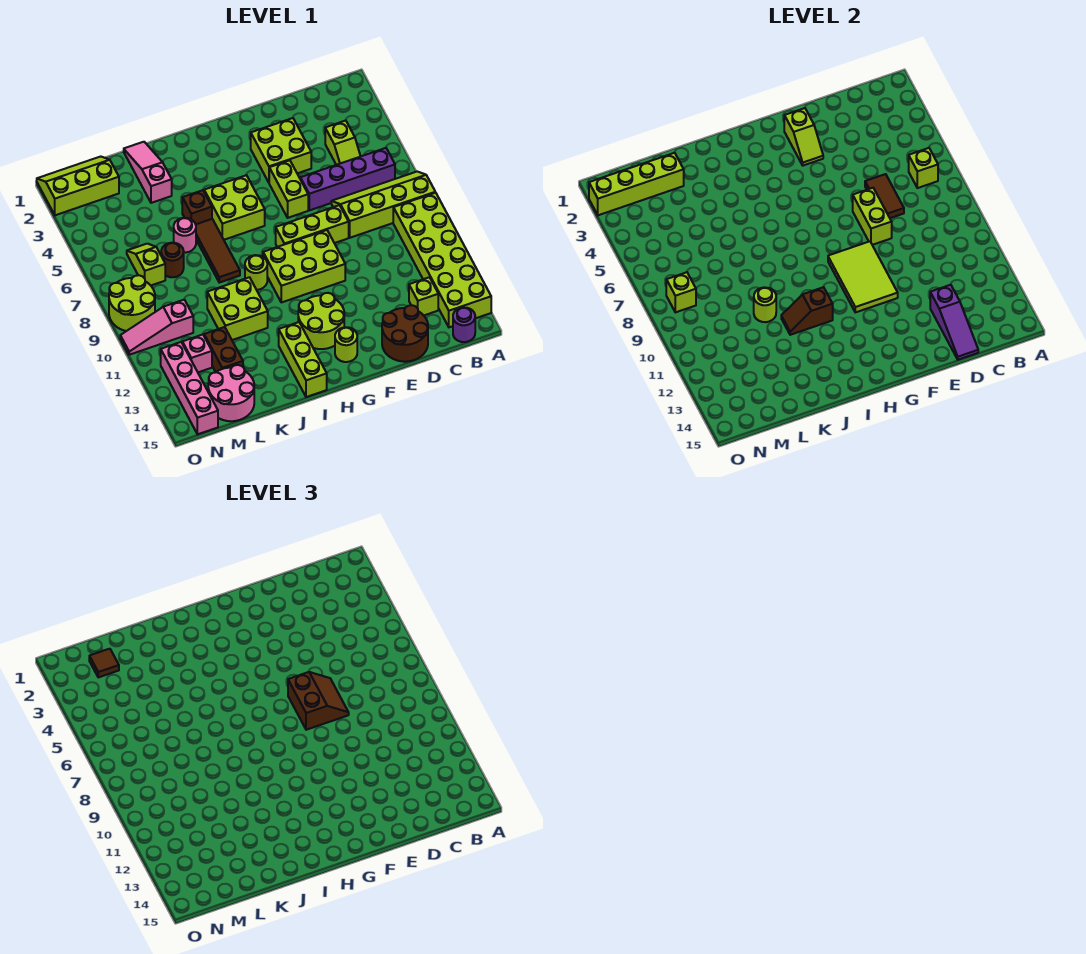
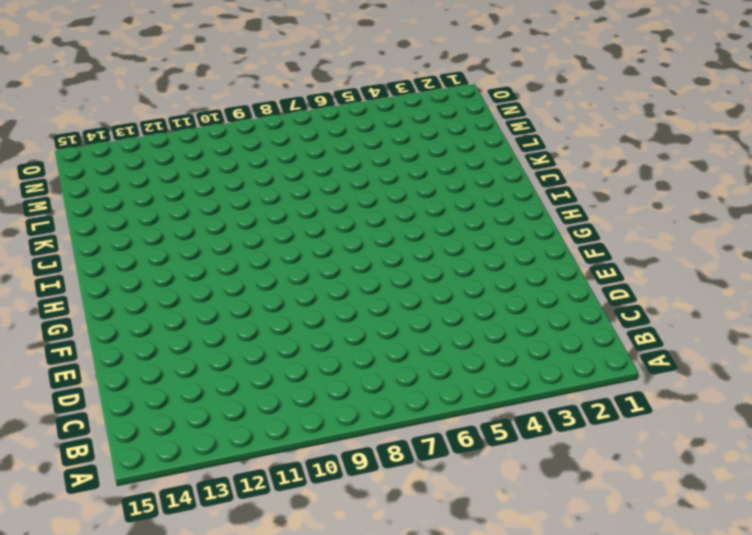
none -> lime 2x4 slope [331,172,435,238]
none -> lime 2x6 brick [393,193,491,327]
none -> purple 1x4 brick [300,148,395,210]
none -> purple 1x1 round brick [453,307,475,342]

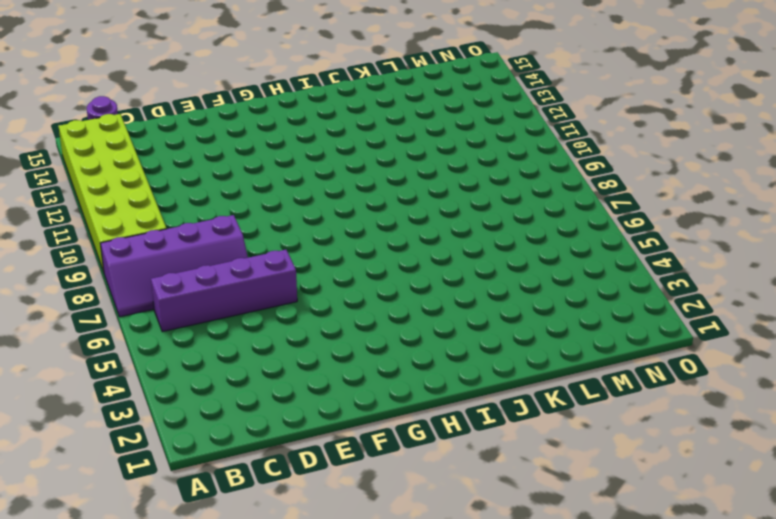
purple 2x4 slope [100,215,248,317] -> lime 2x4 slope [331,172,435,238]
none -> lime 1x2 slope [325,120,361,165]
none -> lime 1x1 brick [409,277,438,315]
none -> brown 2x2 round brick [382,305,428,362]
none -> lime 2x2 brick [251,118,311,182]

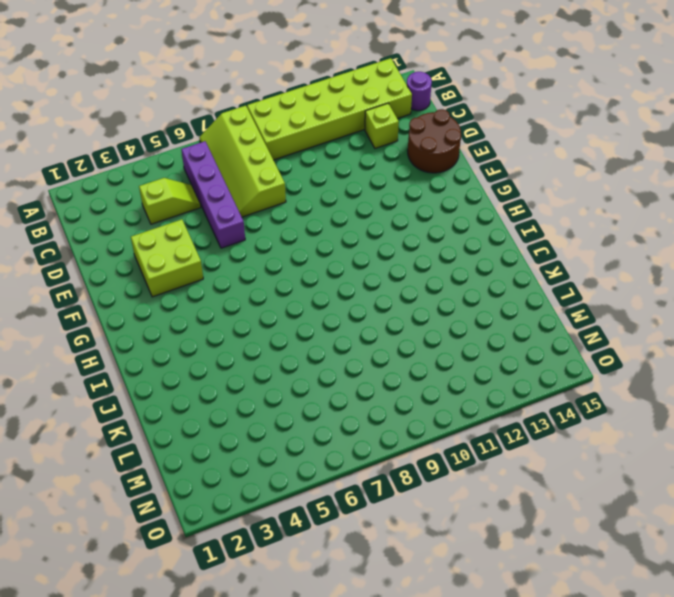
none -> lime 1x3 brick [276,205,349,247]
none -> lime 1x2 brick [269,160,308,218]
none -> lime 2x3 brick [263,230,345,302]
none -> lime 2x2 round brick [298,293,344,349]

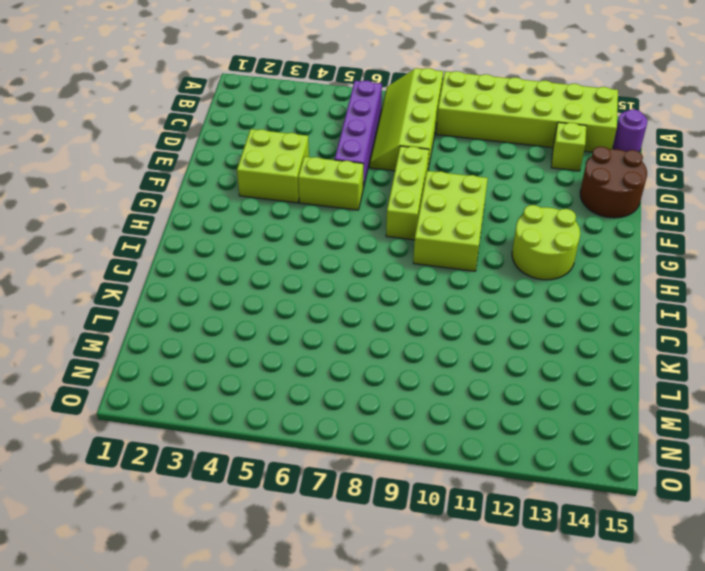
none -> lime 1x2 slope [325,120,361,165]
none -> lime 1x1 round brick [335,327,357,362]
none -> lime 2x2 brick [204,175,265,240]
none -> lime 1x1 round brick [245,255,267,290]

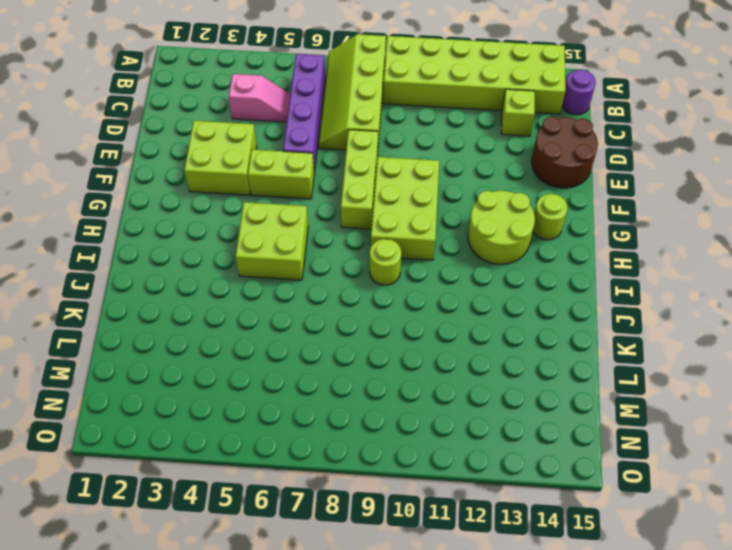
pink 1x2 slope [229,74,290,122] -> lime 1x2 slope [325,120,361,165]
none -> lime 1x3 brick [279,322,327,397]
none -> brown 1x1 brick [182,190,212,224]
none -> brown 1x3 tile [196,219,240,283]
none -> lime 2x2 brick [207,277,268,340]

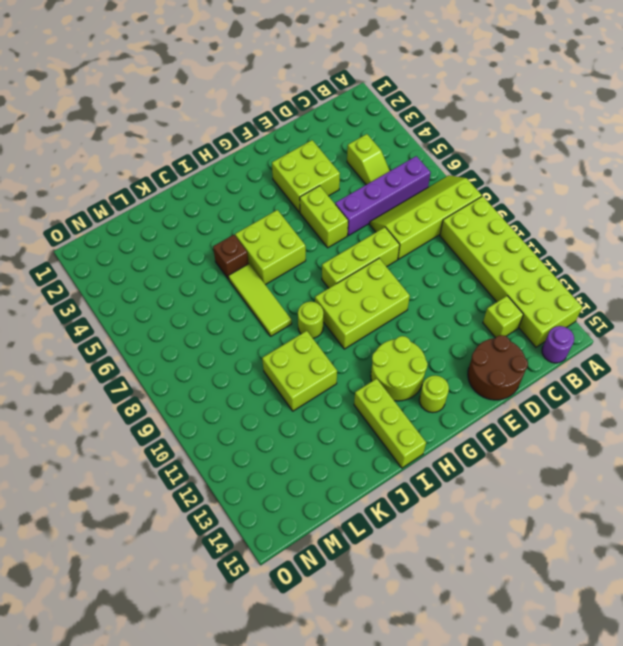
lime 1x3 tile [229,264,292,336] -> brown 1x3 tile [196,219,240,283]
none -> pink 1x3 slope [124,142,172,203]
none -> pink 1x1 round brick [174,218,196,252]
none -> brown 1x1 round brick [161,243,184,277]
none -> brown 1x2 brick [204,327,243,372]

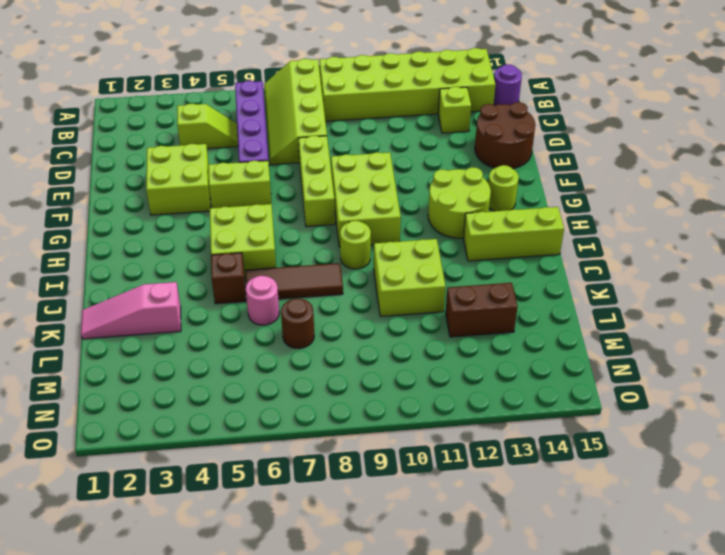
none -> pink 2x2 round brick [208,365,254,421]
none -> lime 2x3 slope [37,157,119,215]
none -> lime 1x2 slope [127,244,165,285]
none -> pink 1x3 slope [120,300,193,355]

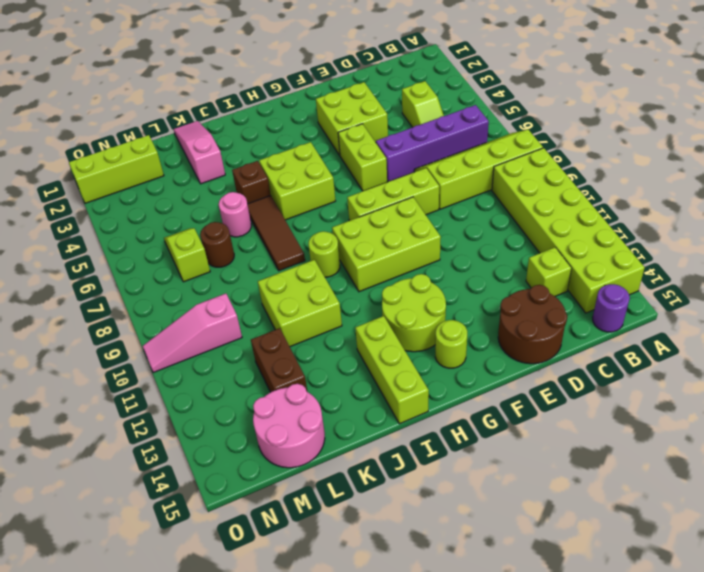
none -> pink 1x1 brick [182,335,212,372]
none -> lime 2x2 round brick [109,275,155,331]
none -> pink 1x4 brick [161,342,218,434]
none -> lime 1x1 brick [909,148,938,188]

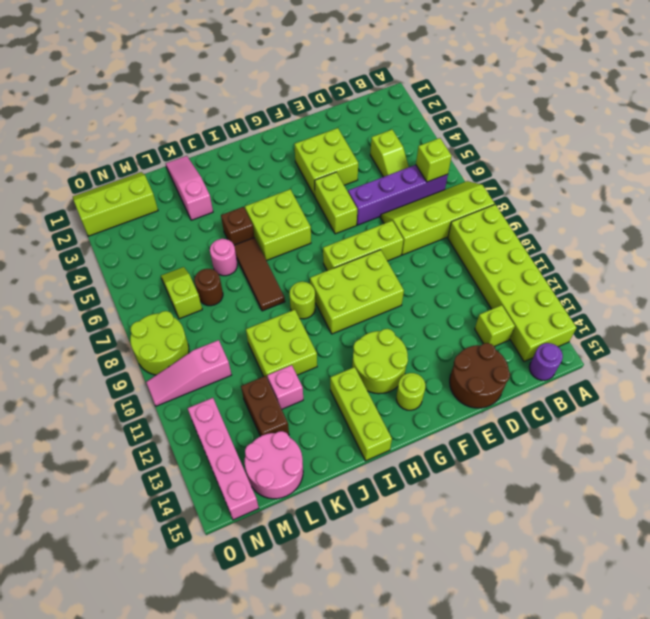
pink 1x1 brick [267,365,303,409] -> pink 1x1 brick moved to [182,335,212,372]
none -> brown 1x2 tile [865,174,904,218]
none -> purple 1x3 slope [930,285,978,360]
none -> lime 1x2 brick [853,188,892,245]
none -> lime 1x2 slope [784,108,823,166]

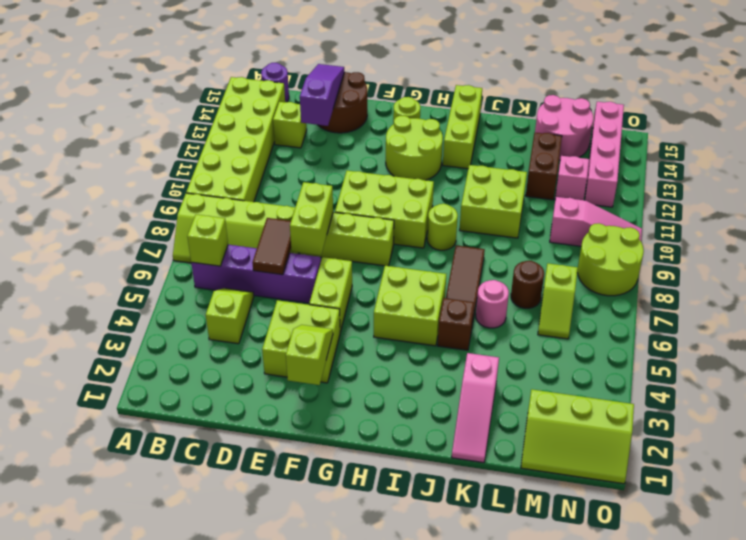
none -> lime 2x3 tile [828,241,898,312]
none -> brown 1x2 slope [781,287,833,335]
none -> lime 1x1 round brick [754,287,776,322]
none -> lime 1x4 brick [589,153,684,215]

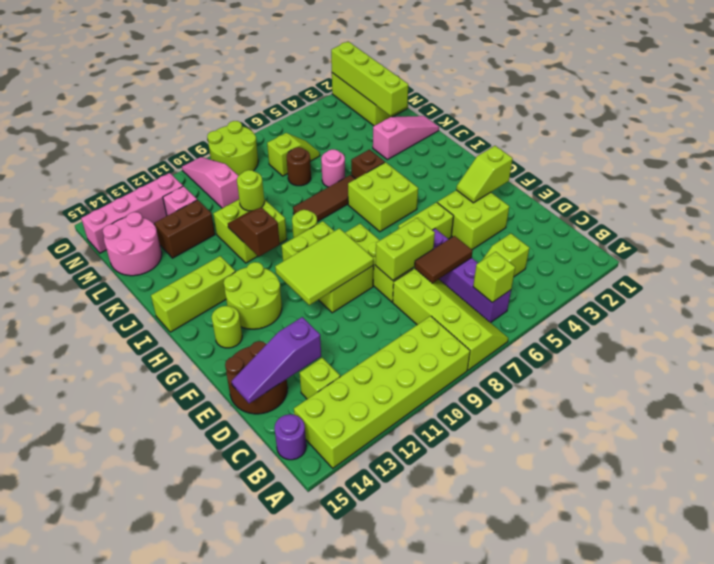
none -> lime 1x1 brick [666,272,696,312]
none -> brown 2x2 slope [288,672,349,730]
none -> brown 1x1 tile [89,649,119,677]

